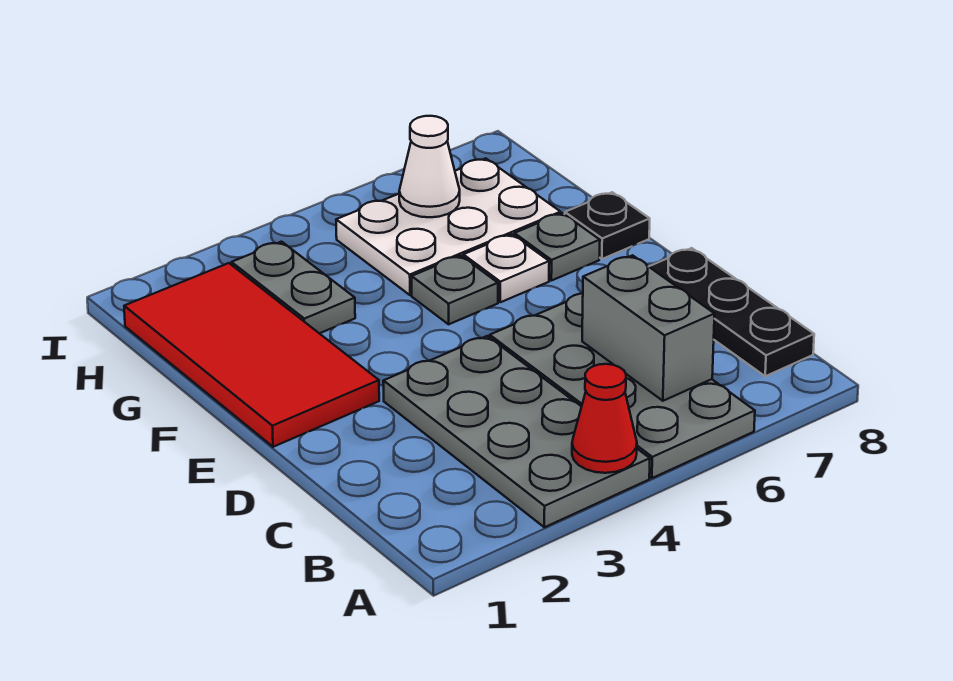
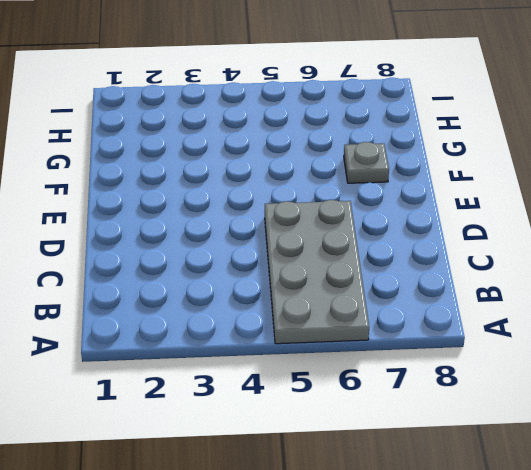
none -> grey 2x4 plate [383,336,650,527]
none -> black 1x3 plate [649,248,814,376]
none -> red 2x4 tile [124,263,379,447]

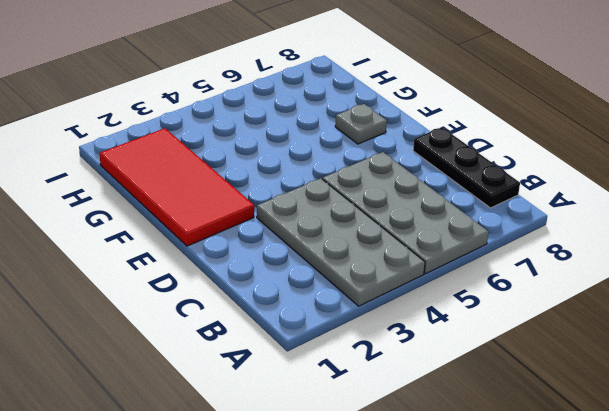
none -> grey 1x1 plate [412,256,498,324]
none -> white 1x1 plate [463,234,549,302]
none -> black 1x1 plate [565,192,650,259]

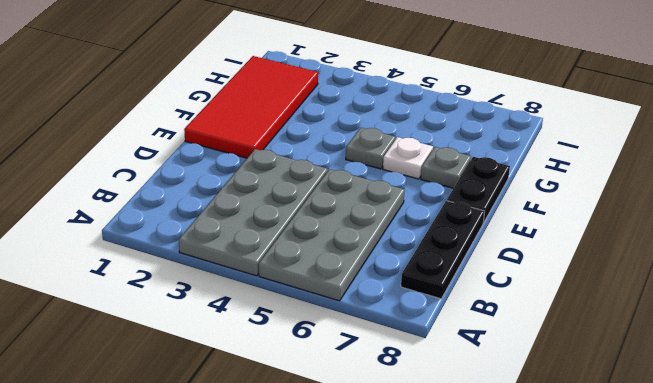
black 1x2 plate [447,157,510,223] -> black 1x1 plate [565,192,650,259]
none -> grey 1x2 plate [232,242,355,333]
none -> white 2x3 plate [336,158,561,295]
none -> red 1x1 cone [572,364,637,473]

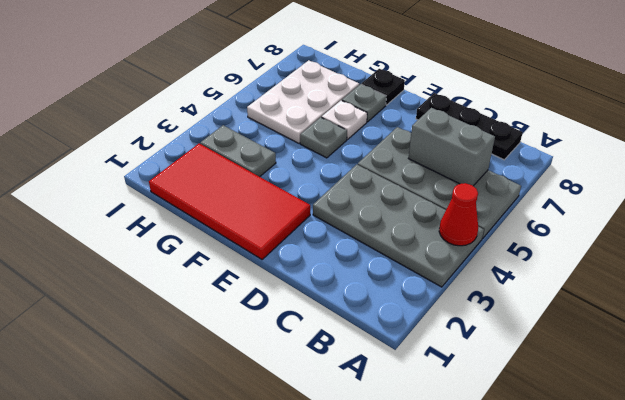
none -> white 1x1 cone [399,116,460,217]

